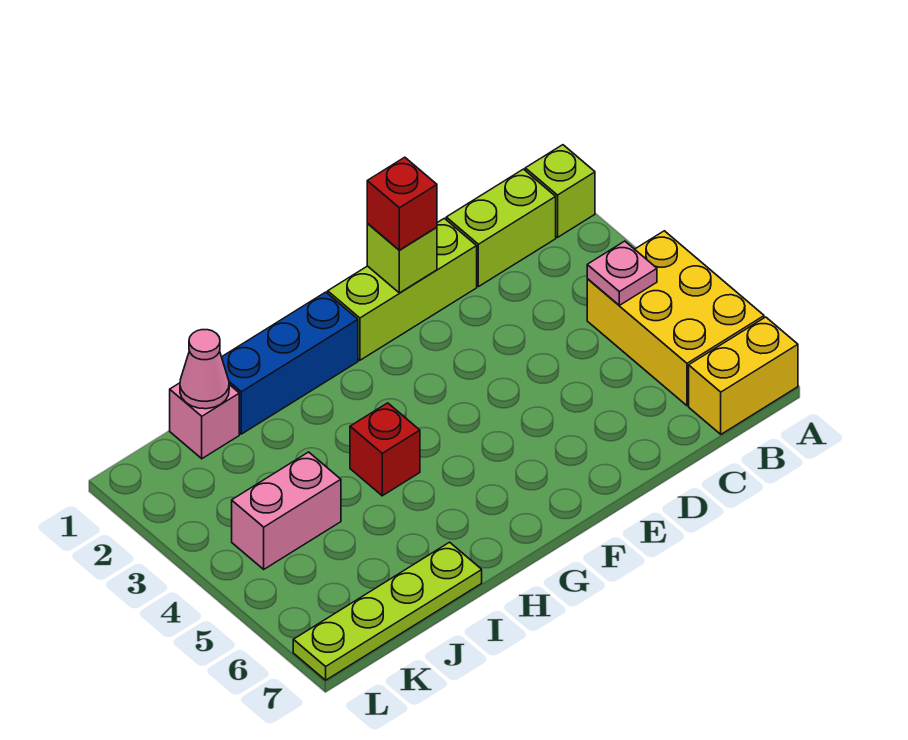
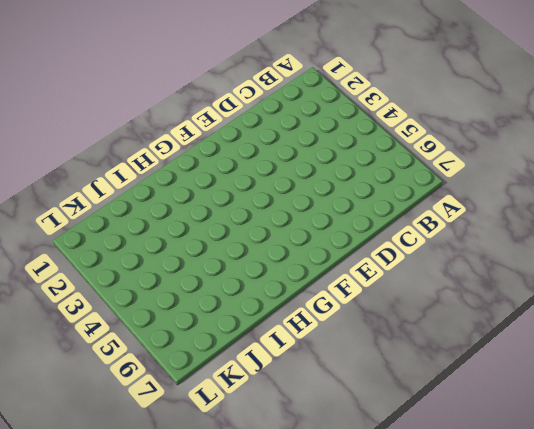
none -> lime 1x1 brick [525,145,595,237]
none -> yellow 2x3 brick [587,231,764,406]
none -> yellow 1x2 brick [689,317,798,434]

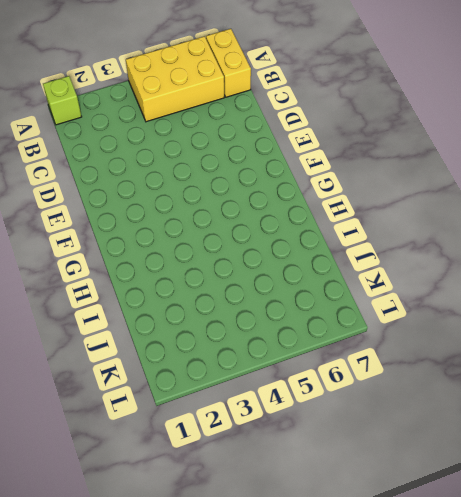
none -> lime 1x2 brick [446,169,556,287]
none -> lime 1x3 brick [328,218,477,360]
none -> blue 1x3 brick [222,292,358,434]

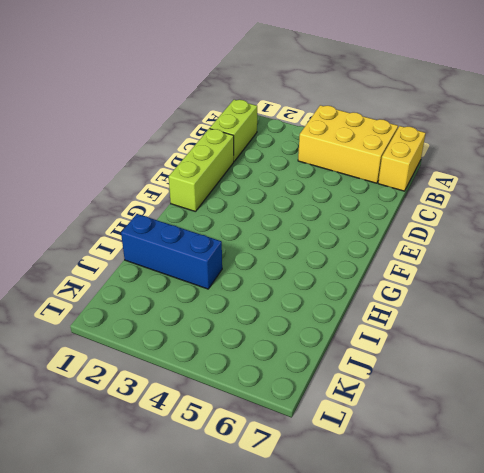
blue 1x3 brick [121,214,222,289] -> blue 1x3 brick turned to [222,292,358,434]
none -> lime 1x1 brick [525,145,595,237]
none -> red 1x1 brick [350,403,420,496]
none -> lime 1x4 plate [293,542,482,680]

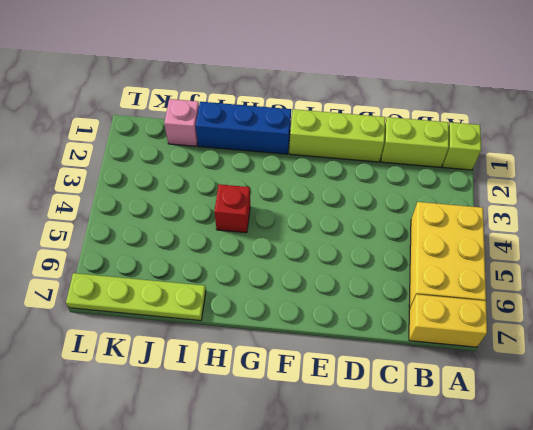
none -> pink 1x2 brick [232,452,341,569]
none -> pink 1x1 plate [587,241,657,305]
none -> lime 1x1 brick [367,223,437,293]

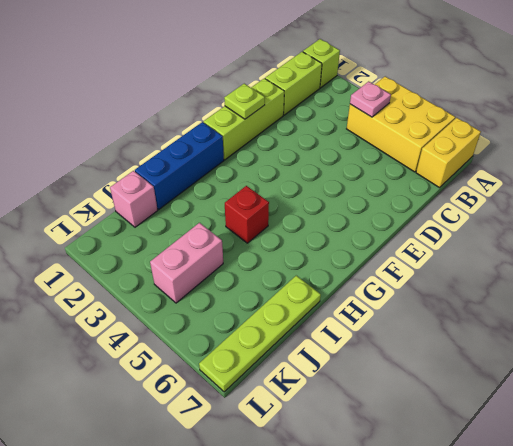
lime 1x1 plate [224,84,265,119] -> lime 1x1 brick [367,223,437,293]
none -> pink 1x1 cone [180,330,229,409]
none -> red 1x1 brick [367,157,437,250]

